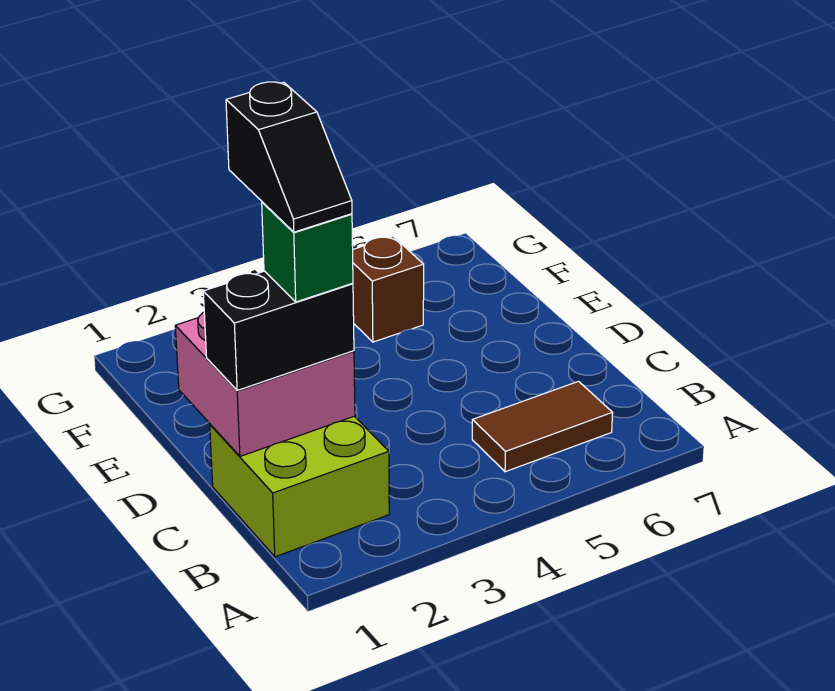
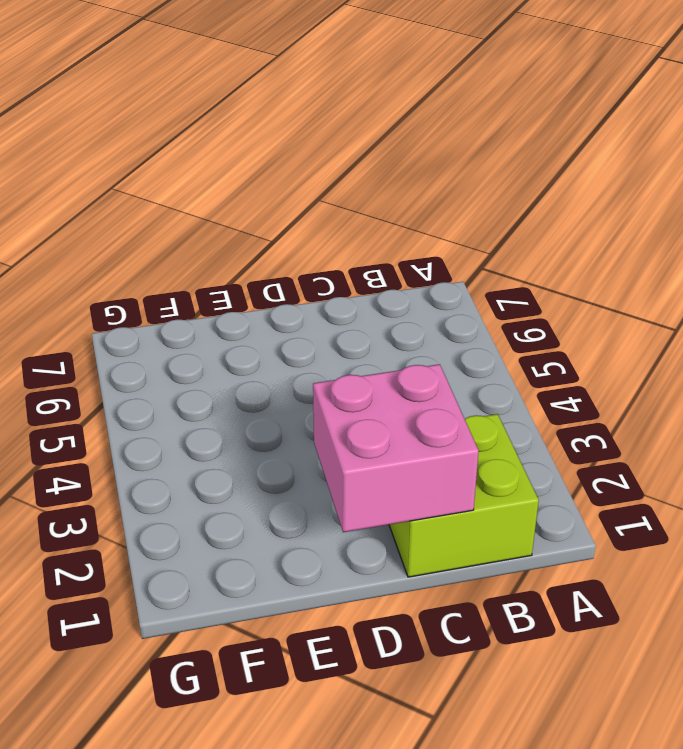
none -> brown 1x2 tile [472,381,613,472]
none -> brown 1x1 brick [353,236,424,342]

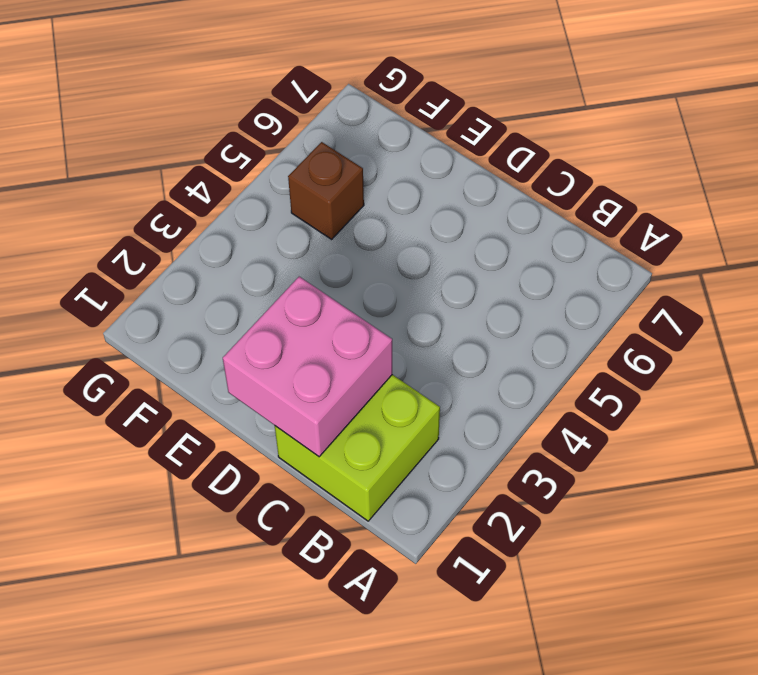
none -> brown 1x2 tile [472,381,613,472]
none -> black 1x2 brick [203,271,354,390]

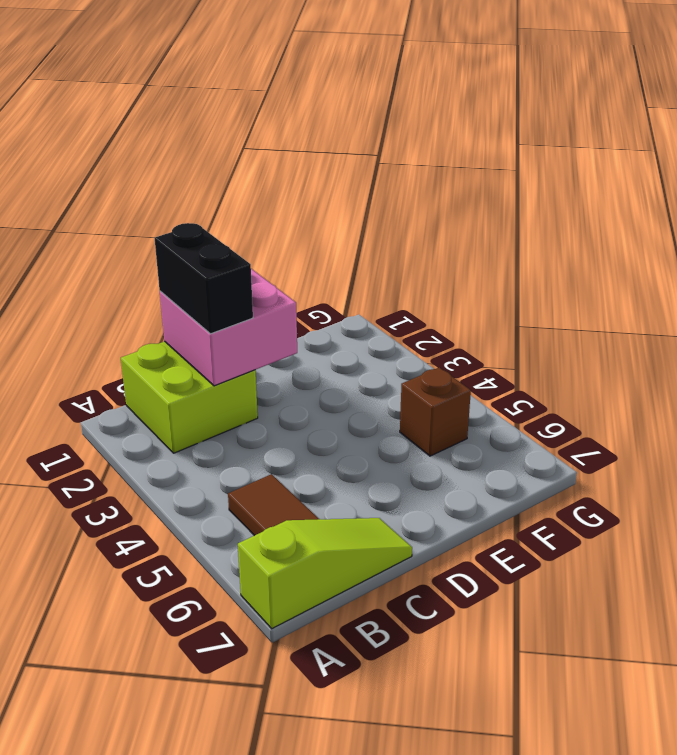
lime 1x3 slope [238,518,412,629] -> none
none -> green 1x1 brick [262,202,353,302]
none -> black 1x2 slope [226,82,352,232]

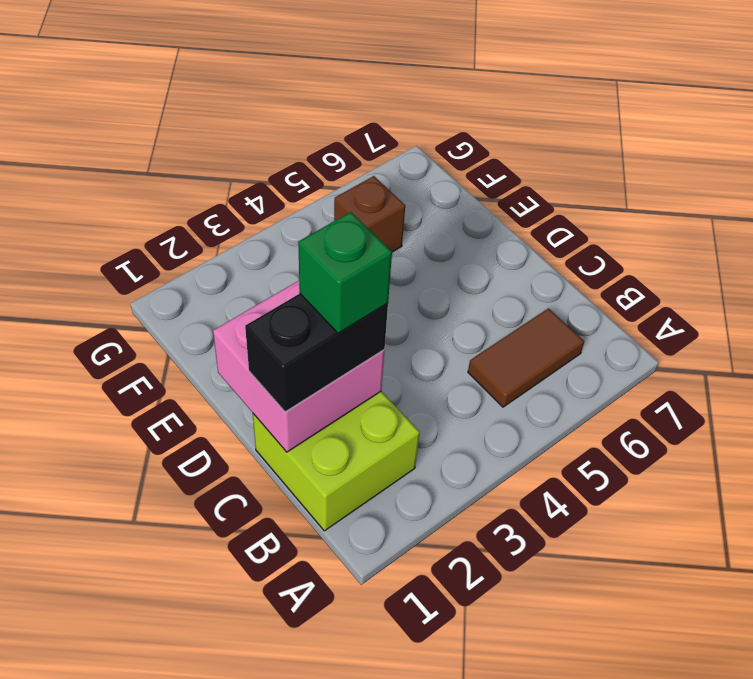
none -> black 1x2 slope [226,82,352,232]

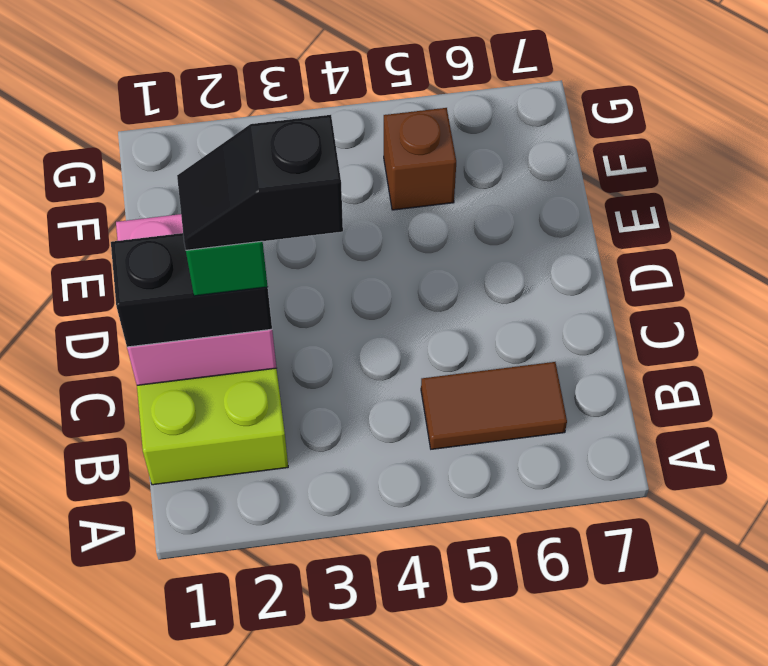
black 1x2 slope [177,115,343,250] -> black 1x2 slope turned to [226,82,352,232]

